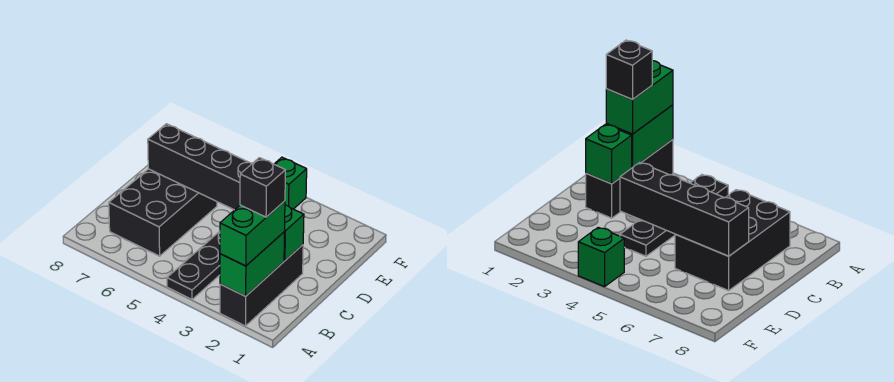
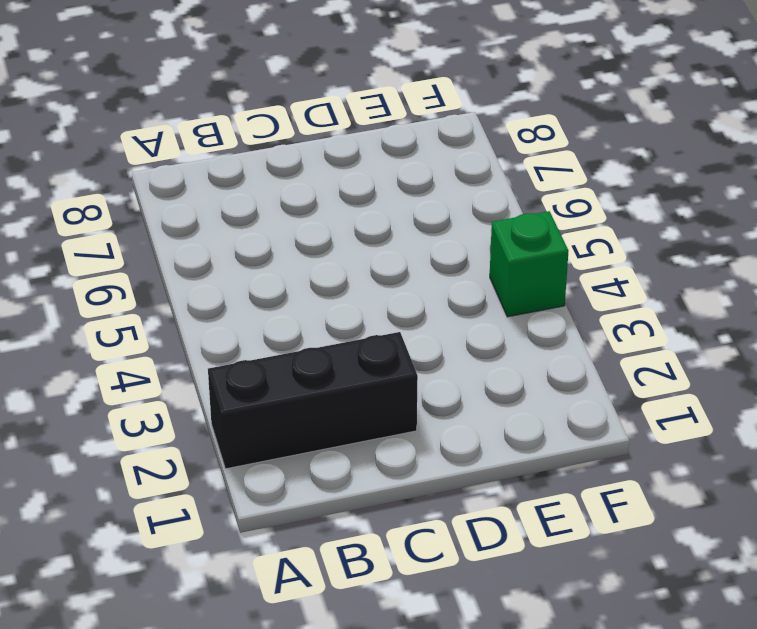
none -> black 1x4 plate [167,231,220,299]
none -> black 2x3 brick [109,169,217,256]

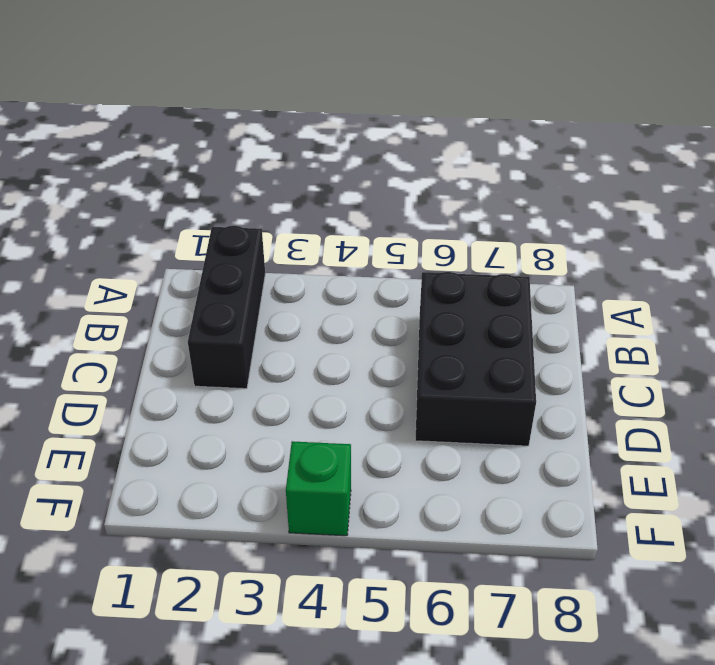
none -> black 1x4 plate [167,231,220,299]
none -> green 1x2 brick [220,232,284,296]

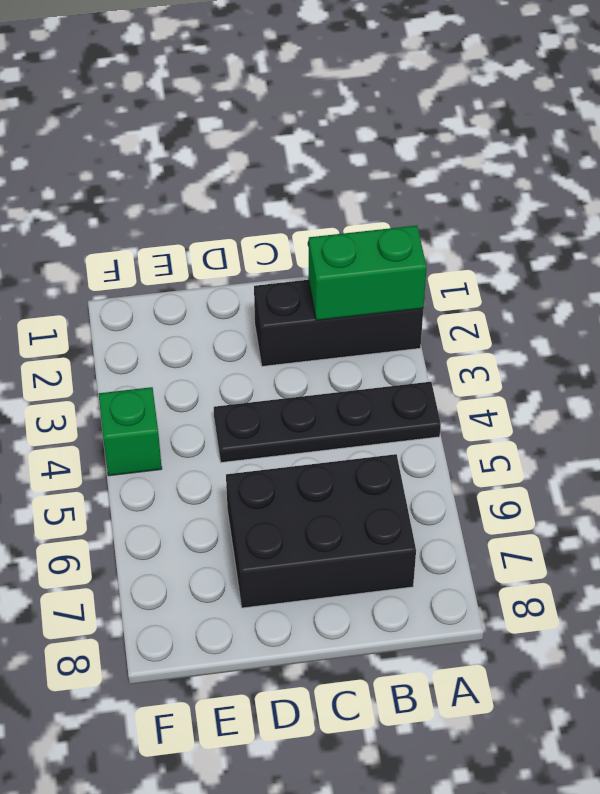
none -> green 1x1 brick [284,205,304,261]
none -> black 1x4 brick [148,124,252,210]

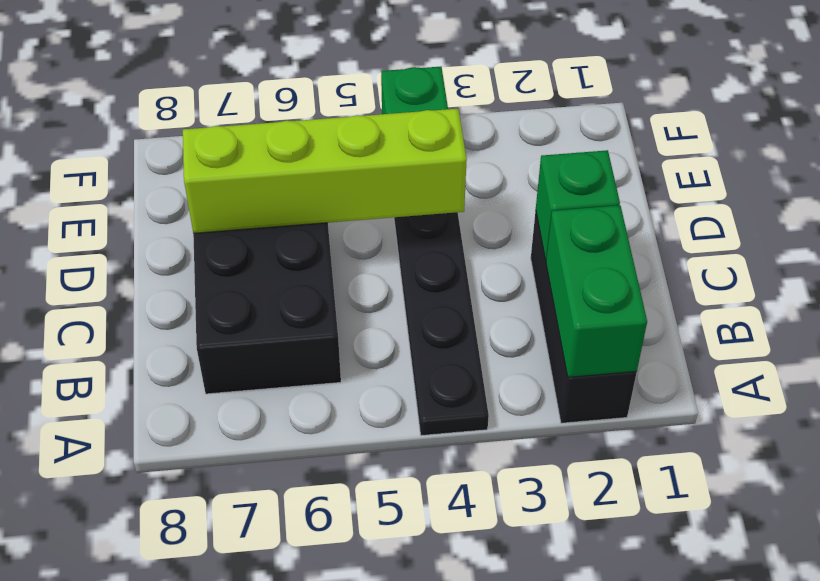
lime 1x4 brick [183,109,467,233] -> black 1x4 brick [148,124,252,210]
none -> green 1x2 brick [220,201,285,266]
none -> black 1x1 brick [240,158,285,217]

